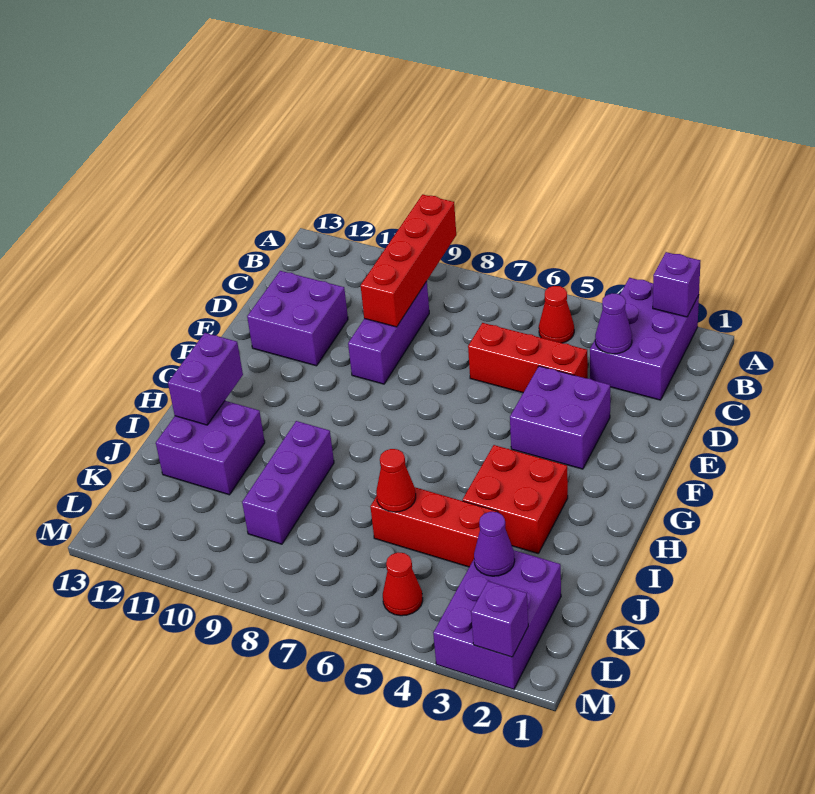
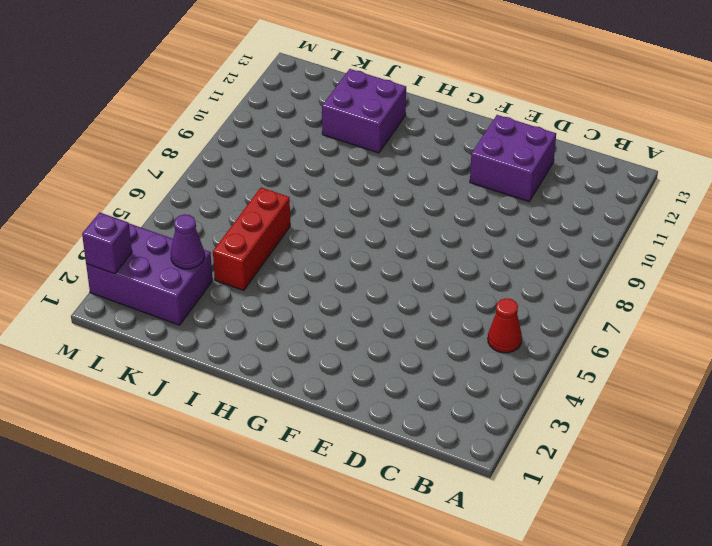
none -> purple 2x3 brick [590,278,699,400]
none -> purple 1x3 brick [348,281,429,384]
none -> red 1x3 brick [468,323,588,393]

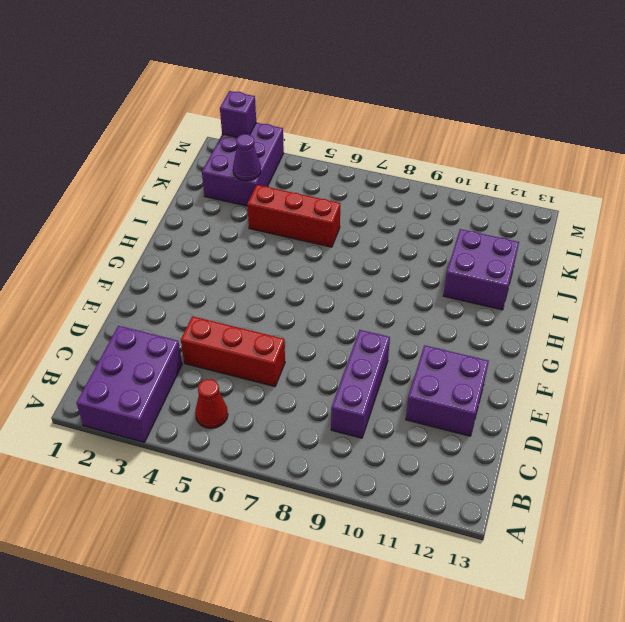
none -> purple 2x2 brick [510,366,610,469]
none -> red 2x2 brick [463,445,568,553]
none -> purple 1x3 brick [242,421,334,544]

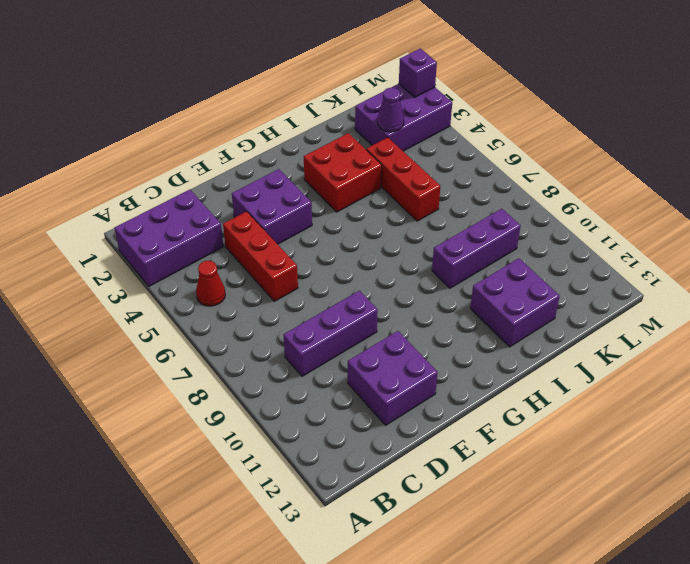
none -> red 1x1 cone [383,553,423,616]
none -> purple 1x1 brick [653,252,700,317]
none -> red 1x4 brick [361,194,456,327]

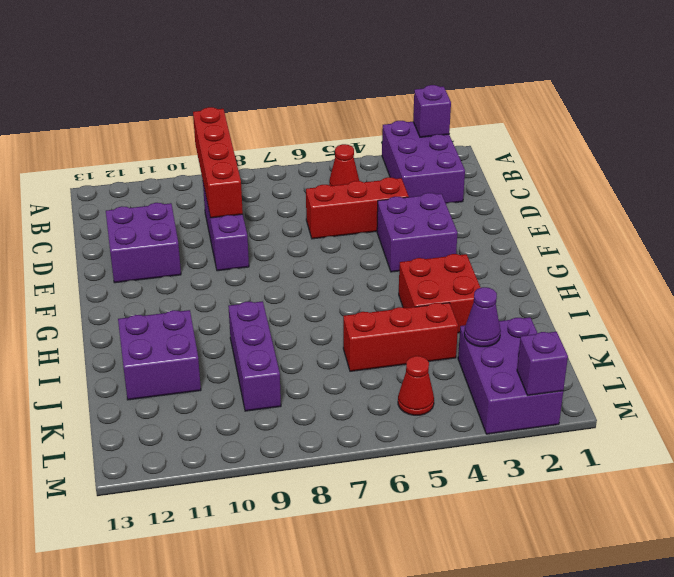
none -> purple 1x1 cone [595,293,632,354]
none -> purple 1x2 brick [168,333,243,425]
none -> red 1x1 cone [376,449,416,512]

